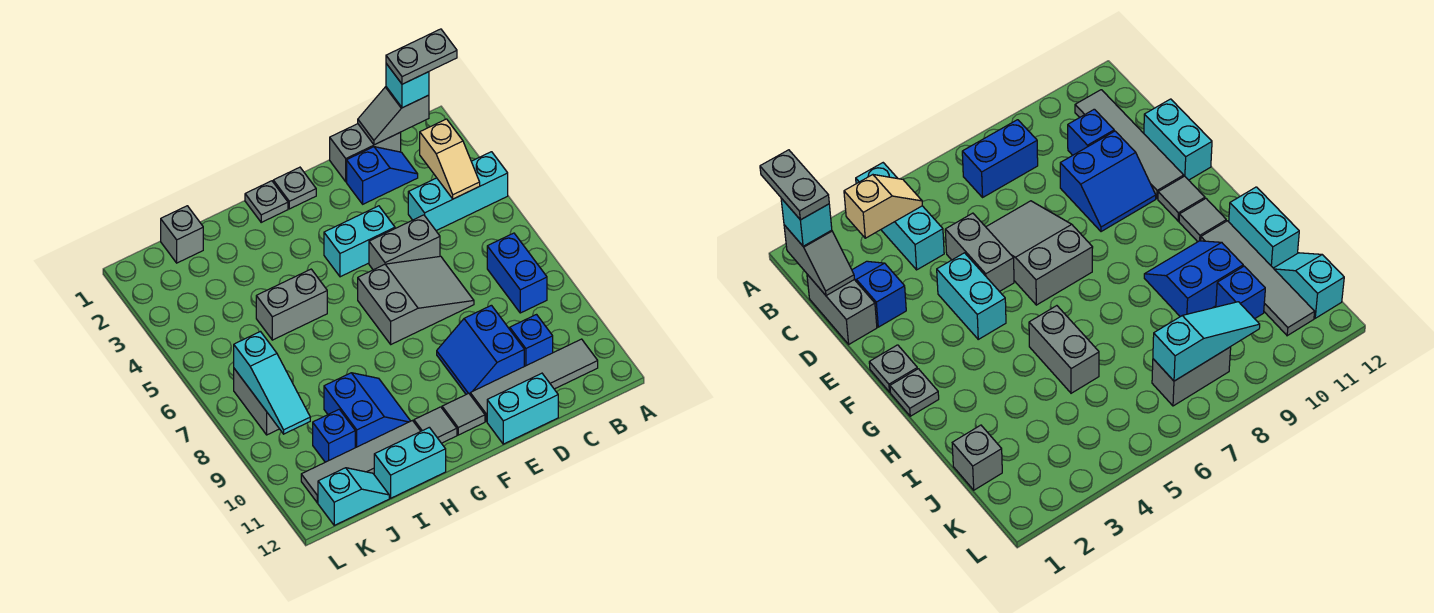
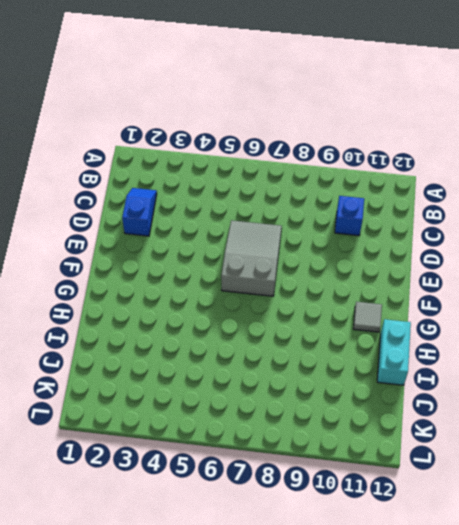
none -> cyan 1x3 brick [408,152,508,231]
none -> blue 1x2 brick [487,233,547,313]
none -> grey 1x4 tile [470,339,598,422]

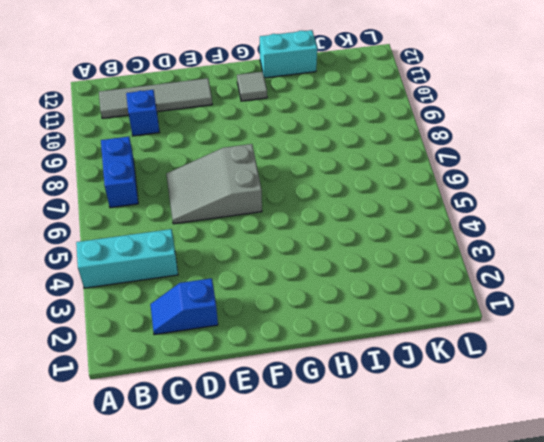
none -> grey 1x2 brick [330,124,401,182]
none -> grey 1x2 brick [369,215,440,270]
none -> blue 2x2 slope [437,305,524,394]

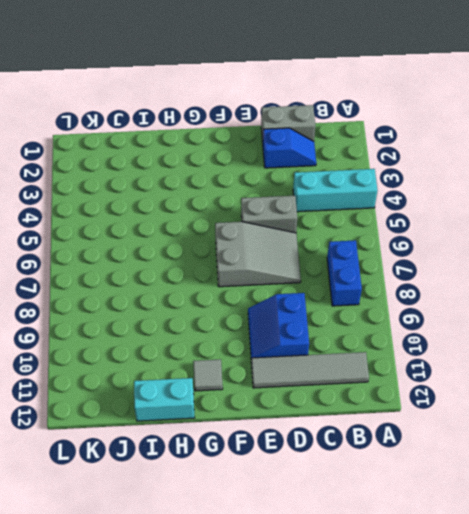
none -> blue 1x1 brick [510,315,553,366]
none -> cyan 1x2 brick [487,373,558,444]
none -> cyan 1x2 brick [324,206,395,277]

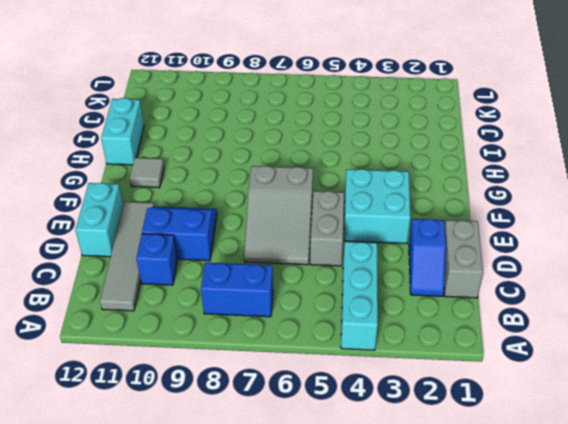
cyan 2x2 brick [344,169,410,243] -> cyan 1x2 brick [324,206,395,277]
none -> grey 1x1 plate [273,167,316,209]
none -> grey 1x1 tile [442,393,485,435]
none -> grey 1x1 plate [245,181,288,222]

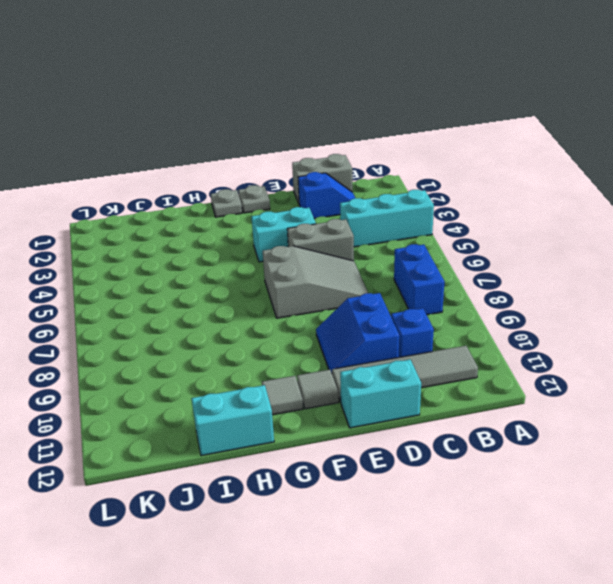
none -> grey 1x2 brick [256,269,327,340]
none -> blue 2x2 slope [324,373,410,448]
none -> grey 1x4 tile [301,421,421,503]

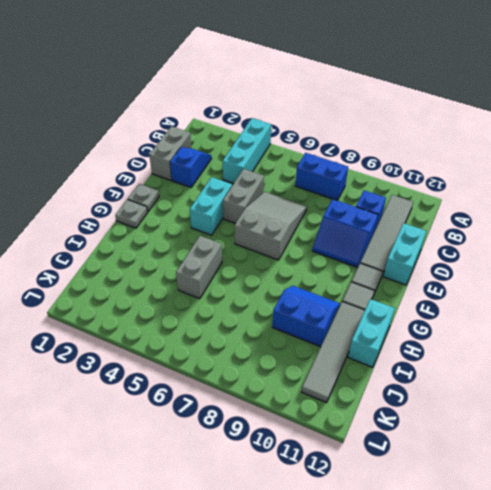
none -> grey 1x1 brick [161,206,203,263]
none -> blue 1x1 brick [313,409,355,462]
none -> cyan 1x2 slope [318,468,389,525]

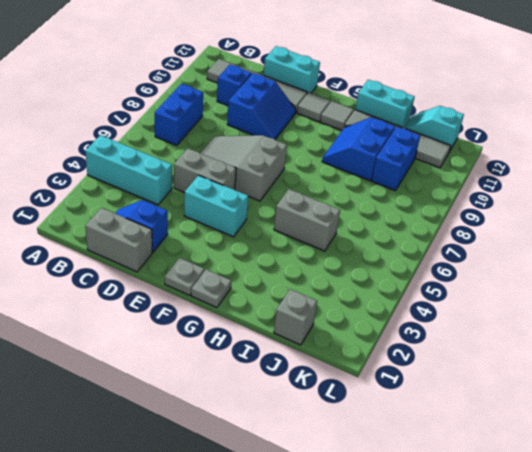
blue 1x2 brick [372,127,420,191] -> blue 1x1 brick [313,409,355,462]
none -> grey 1x2 brick [234,369,279,435]
none -> grey 1x2 slope [358,87,429,145]
none -> tan 1x2 slope [420,119,480,199]

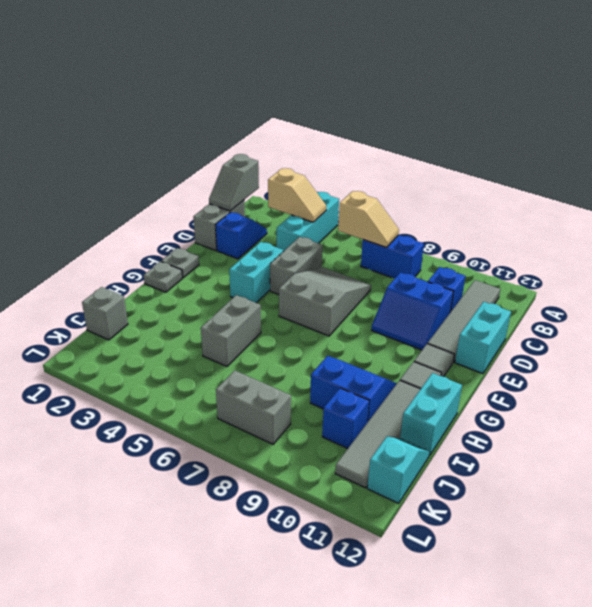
tan 1x2 slope [338,191,399,247] -> none
none -> cyan 1x3 slope [234,332,310,434]
none -> cyan 1x1 brick [386,64,429,108]
none -> grey 1x2 plate [386,29,457,84]

